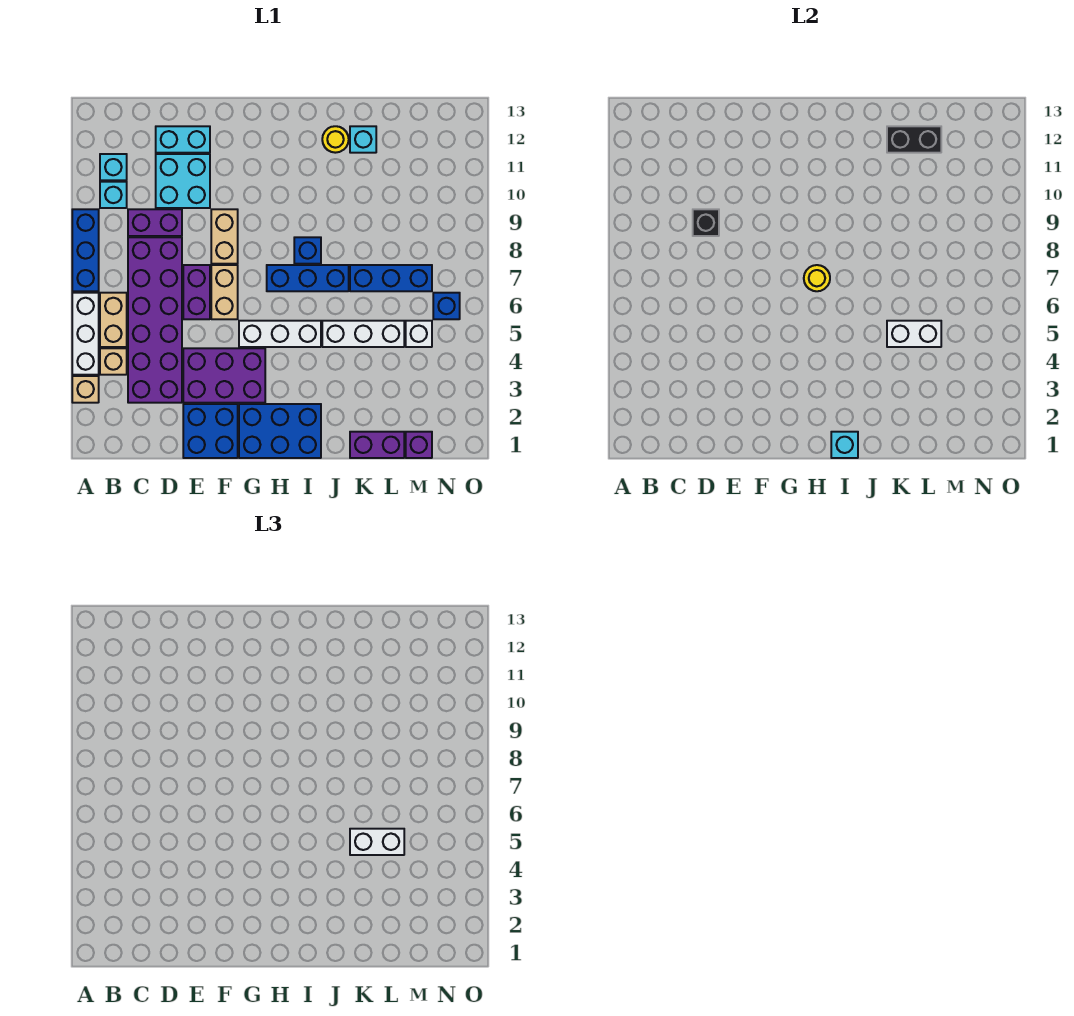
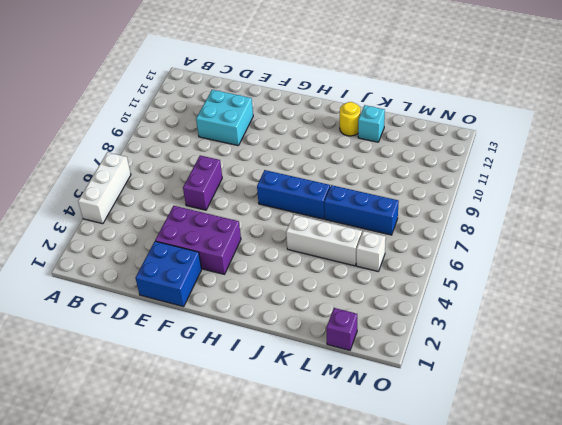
none -> tan 1x1 brick [72,376,99,403]
none -> blue 1x3 brick [72,209,99,291]
none -> tan 1x1 brick [100,348,127,375]
none -> tan 1x2 brick [100,293,127,347]

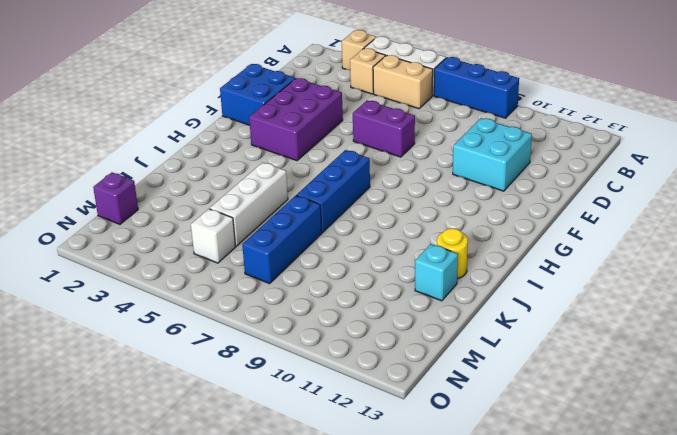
none -> cyan 1x1 brick [100,182,127,208]
none -> cyan 1x1 brick [100,154,127,180]
none -> purple 2x6 brick [128,237,182,403]
none -> purple 1x2 brick [128,209,182,236]

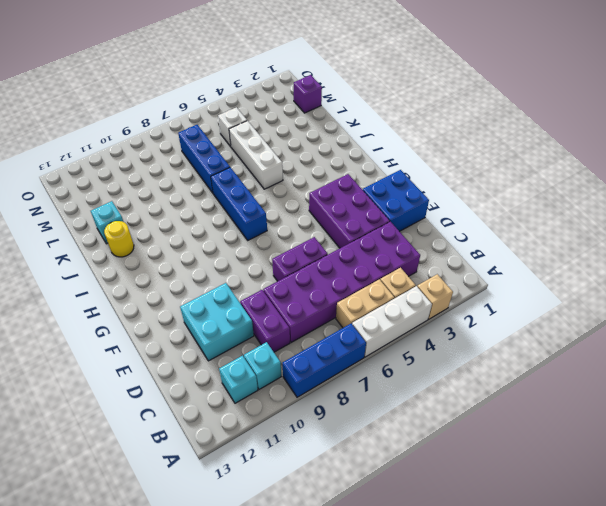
none -> cyan 1x2 brick [156,126,210,153]
none -> tan 1x2 brick [211,265,238,319]
none -> tan 1x2 brick [211,209,238,264]
none -> blue 2x3 brick [239,404,321,458]

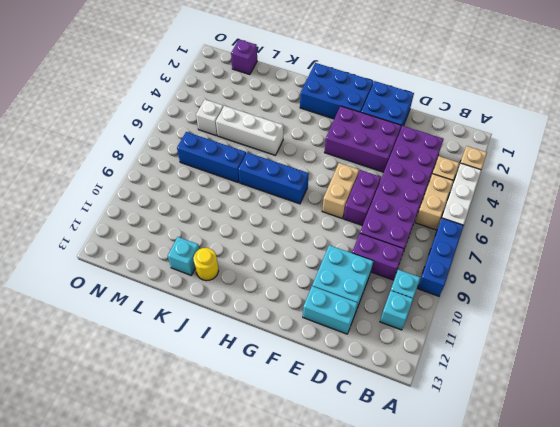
none -> tan 1x2 brick [211,209,238,264]
none -> white 1x3 brick [239,321,321,347]
none -> blue 1x1 brick [294,237,321,264]
none -> purple 1x2 brick [350,432,404,458]

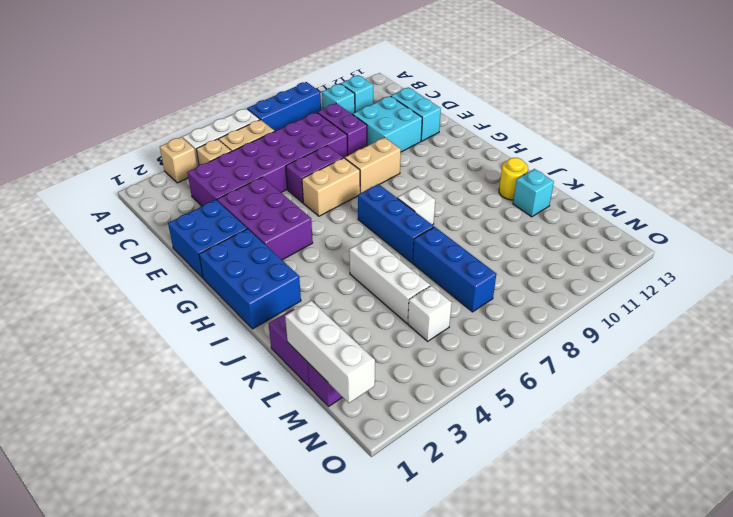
white 1x1 brick [397,186,435,225] -> blue 1x1 brick [294,237,321,264]
white 1x3 brick [285,301,375,403] -> white 1x3 brick moved to [239,321,321,347]
none -> blue 1x1 brick [433,293,460,319]
none -> black 1x1 brick [693,209,719,236]
none -> yellow 1x1 round brick [804,265,830,291]
none -> cyan 1x1 brick [831,432,858,458]

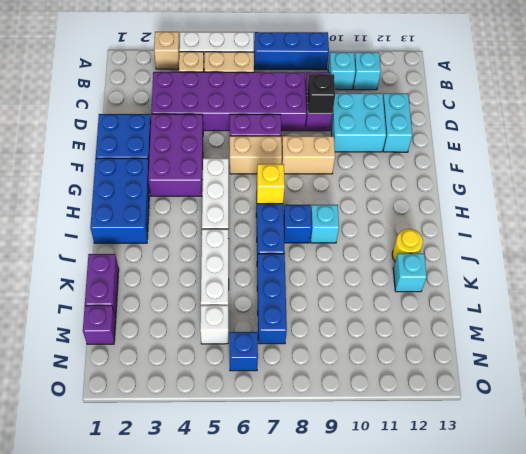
yellow 1x1 brick [257,164,285,204] -> yellow 1x1 round brick [804,265,830,291]
cyan 1x1 brick [310,205,339,243] -> cyan 1x1 brick moved to [831,432,858,458]
none -> white 1x2 brick [887,321,941,347]
none -> black 1x2 brick [887,126,941,153]
none -> white 1x2 brick [350,829,404,855]

